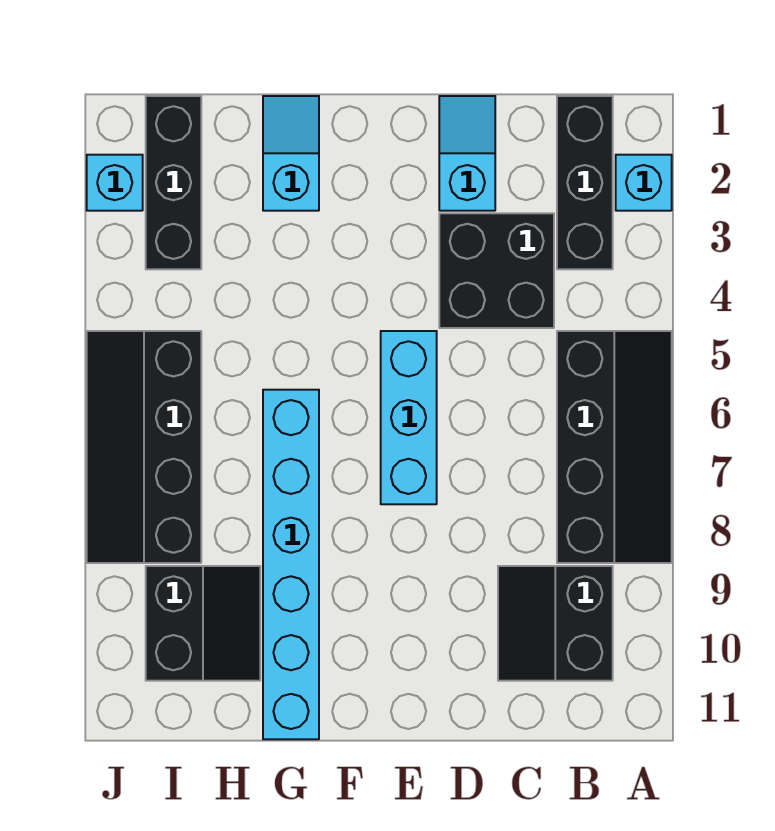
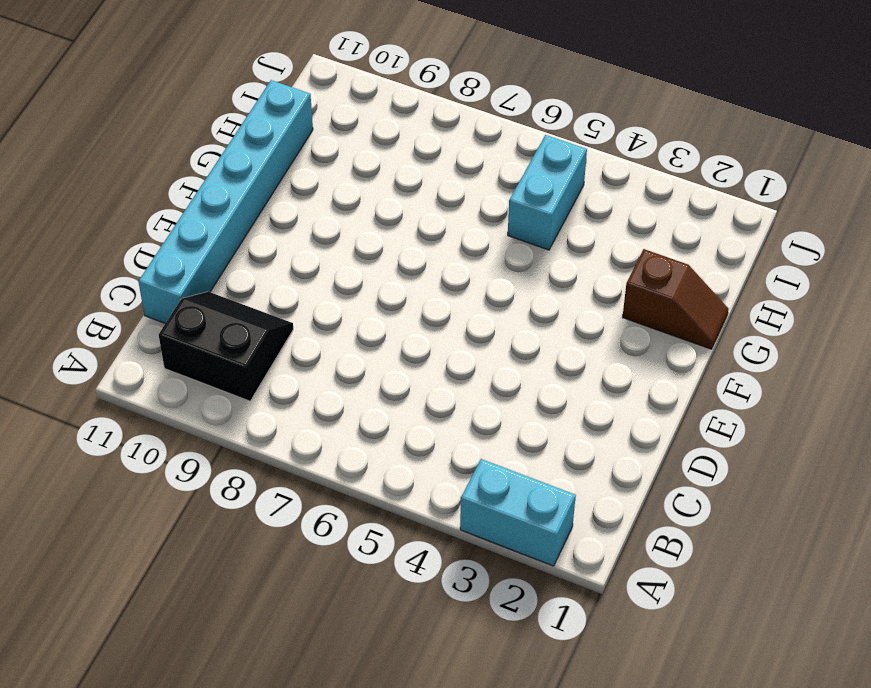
cyan 1x2 brick [460,459,576,566] -> cyan 1x1 brick [616,155,672,211]
cyan 1x6 brick [138,80,313,324] -> cyan 1x6 brick turned to [263,390,319,739]
brown 1x2 slope [623,249,729,349] -> cyan 1x2 slope [263,96,319,211]
cyan 1x2 brick [508,135,587,250] -> black 2x4 slope [87,331,201,563]
none -> black 2x4 slope [557,331,672,563]
none -> black 1x3 brick [557,96,613,269]
none -> black 2x2 brick [439,213,554,328]

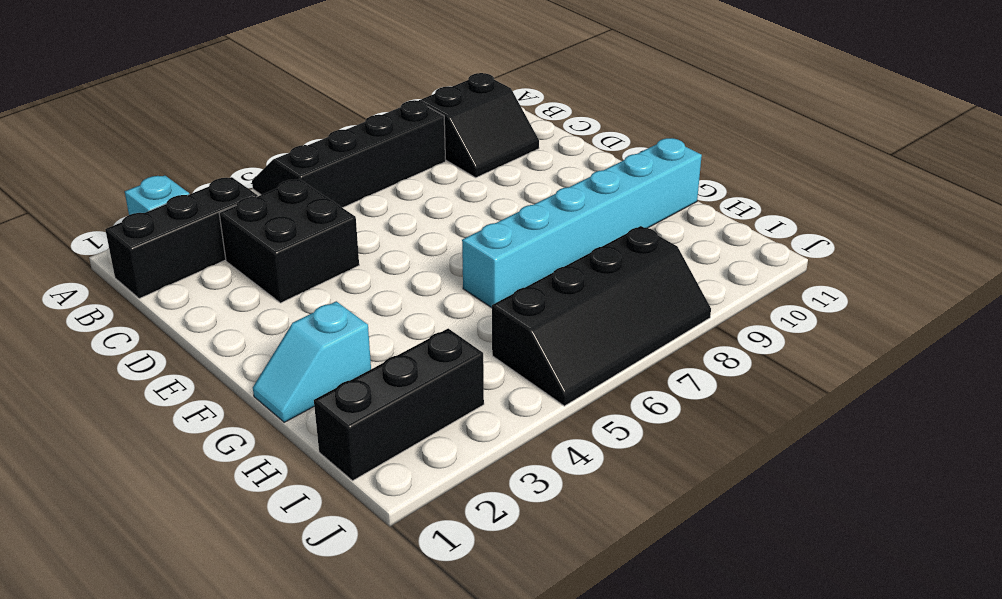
none -> cyan 1x2 slope [439,96,495,211]
none -> cyan 1x3 brick [381,331,437,504]
none -> black 2x2 slope [146,566,260,681]

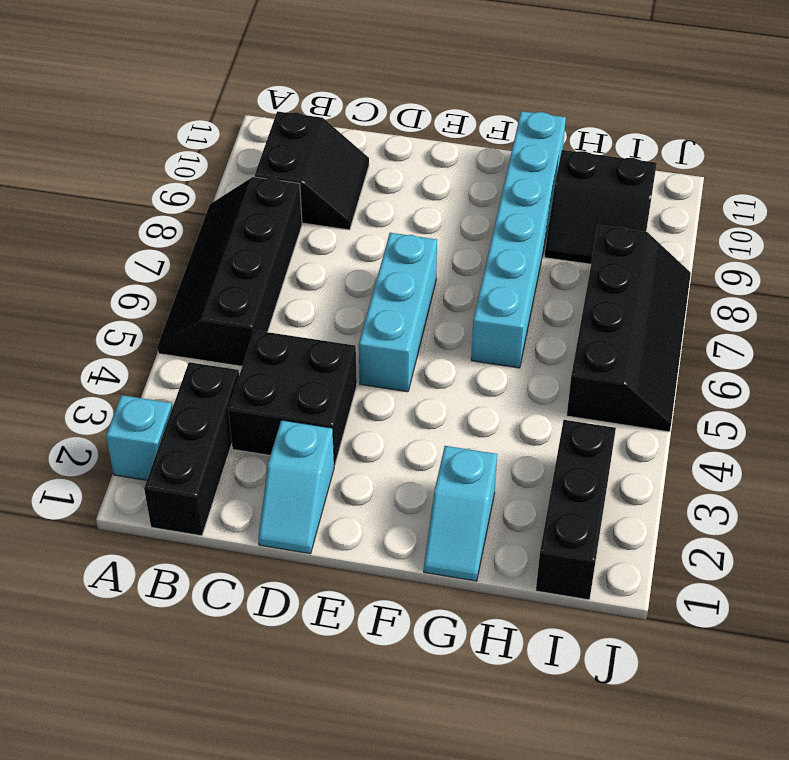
black 2x2 slope [545,150,657,264] -> black 2x2 slope turned to [146,566,260,681]
none -> cyan 1x1 brick [87,155,143,211]

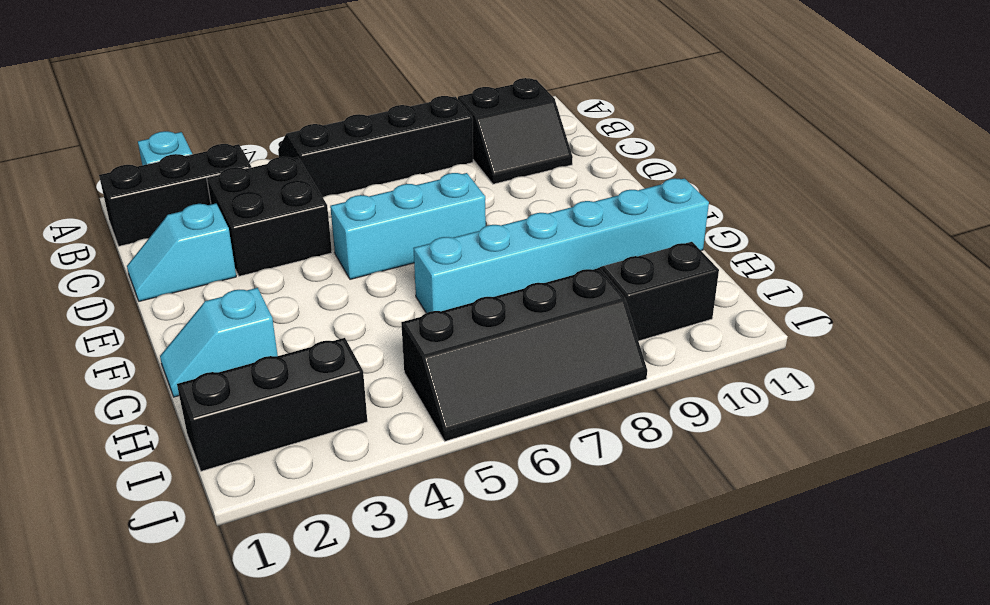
none -> cyan 1x1 brick [87,155,143,211]

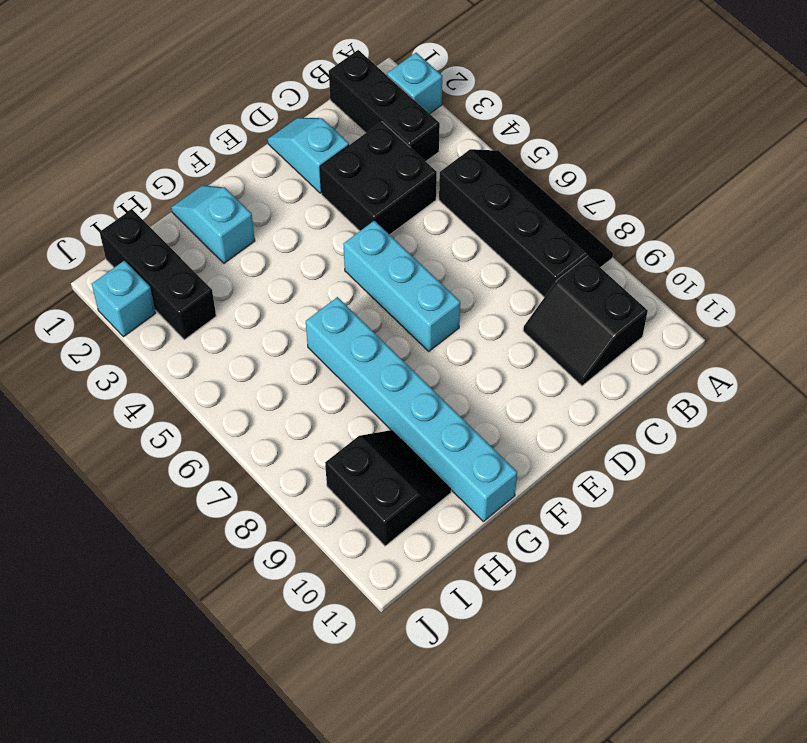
none -> black 2x4 slope [87,331,201,563]

